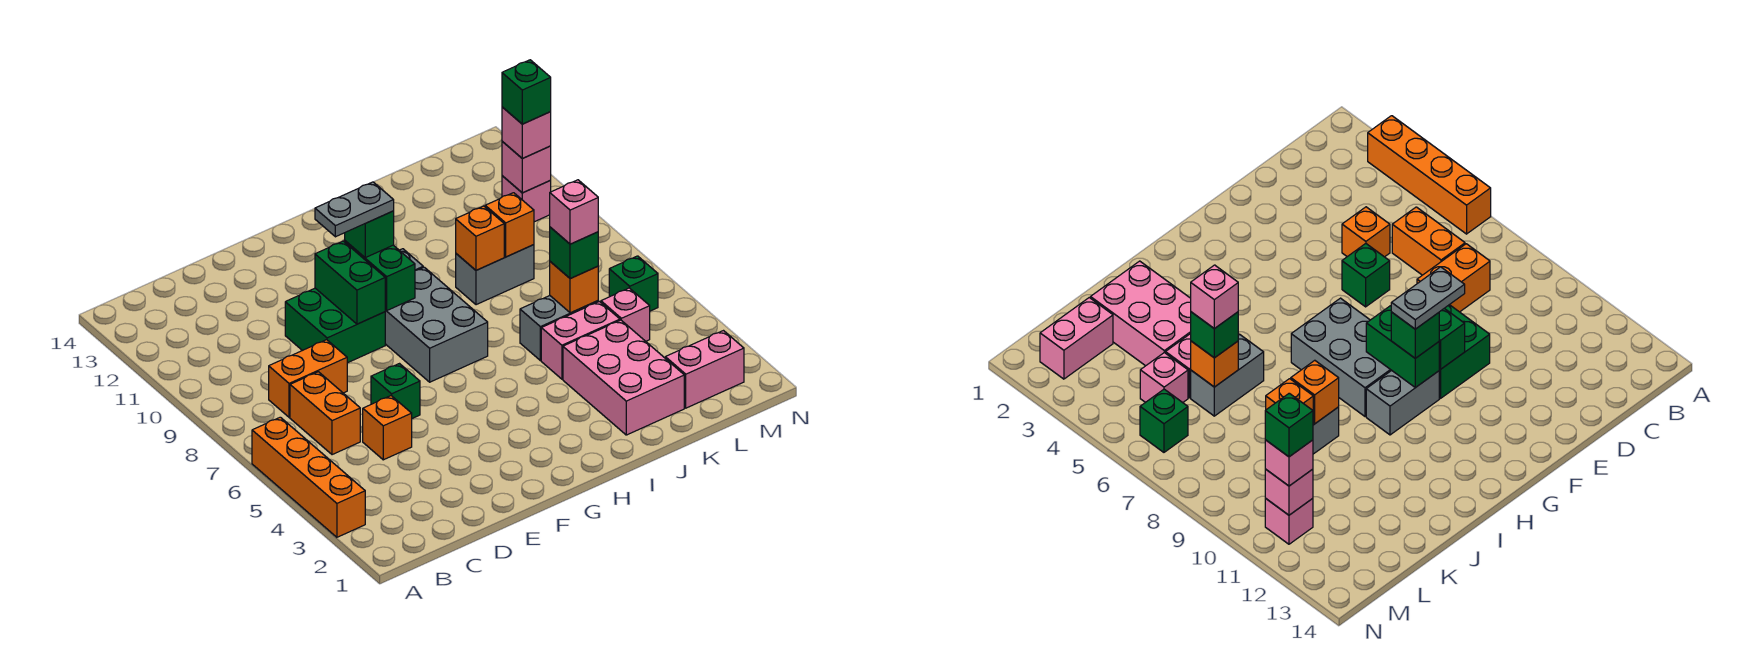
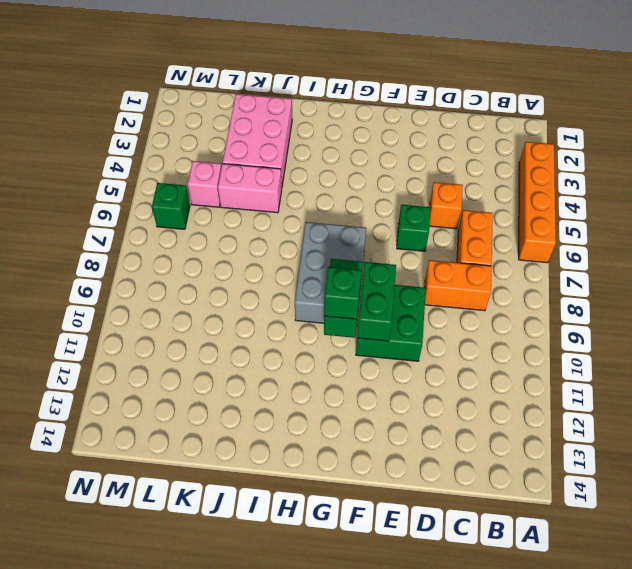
none -> grey 1x2 brick [1366,370,1439,435]
none -> grey 1x2 brick [520,296,598,361]
none -> grey 1x2 brick [456,245,534,305]

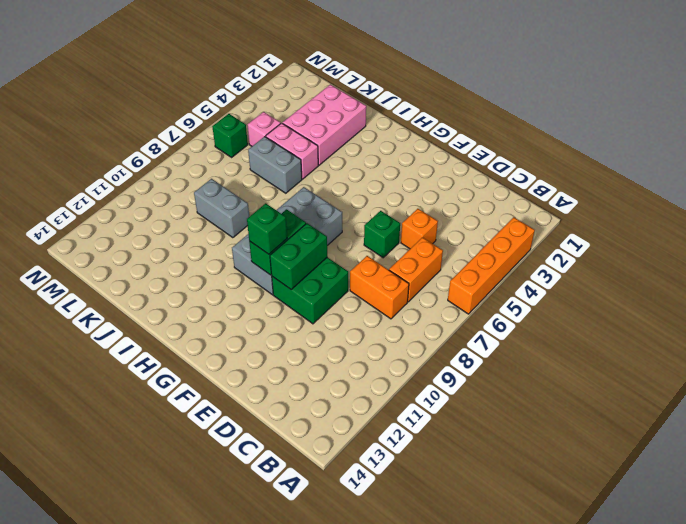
none -> pink 1x2 brick [665,331,744,408]
none -> pink 1x1 brick [502,176,551,222]
none -> orange 1x1 brick [456,206,504,270]

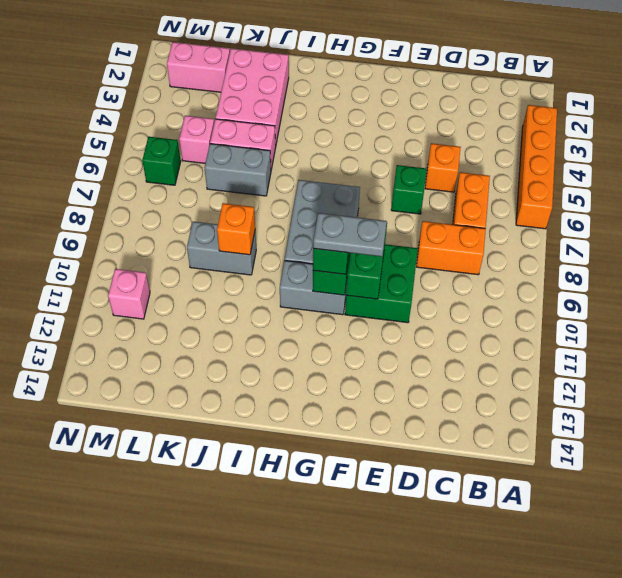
none -> orange 1x1 brick [550,262,598,313]
none -> orange 1x1 brick [485,193,534,257]
none -> pink 1x1 brick [502,141,551,193]

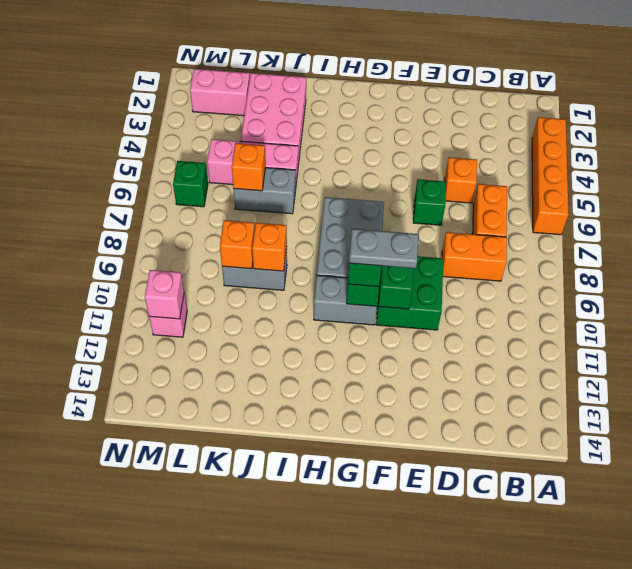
none -> green 1x1 brick [550,227,598,279]
none -> pink 1x1 brick [502,107,551,158]
none -> pink 1x1 brick [550,180,598,244]

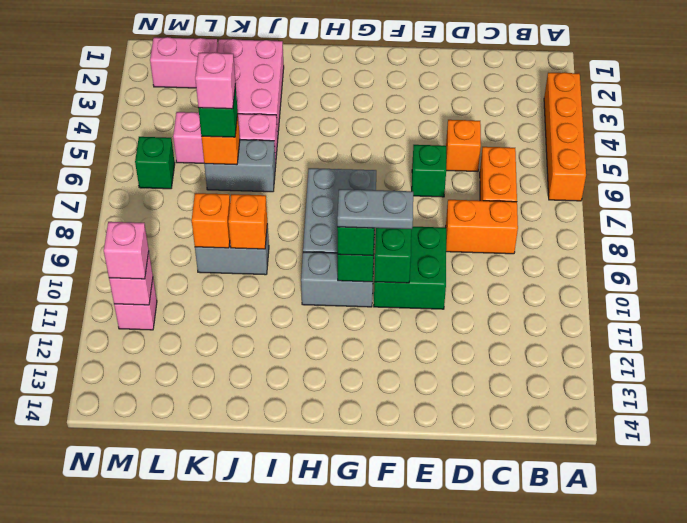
none -> green 1x1 brick [502,60,551,124]

